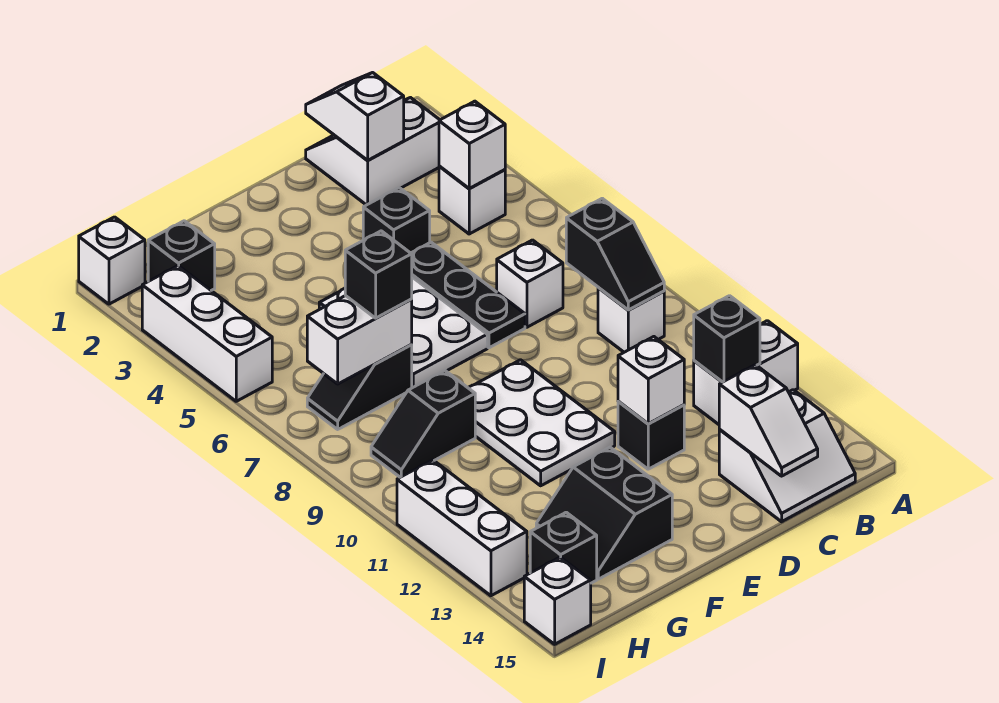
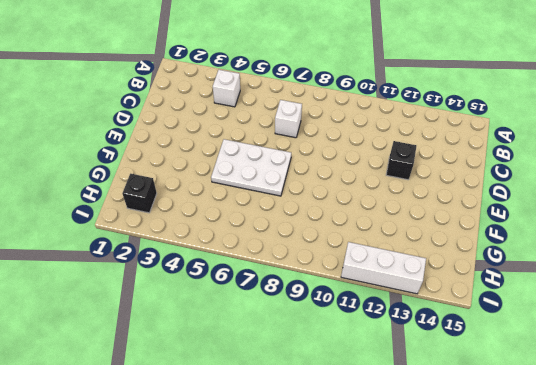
none -> white 1x2 brick [694,321,798,424]
none -> white 2x2 slope [306,98,439,205]
none -> white 1x1 brick [598,287,664,352]

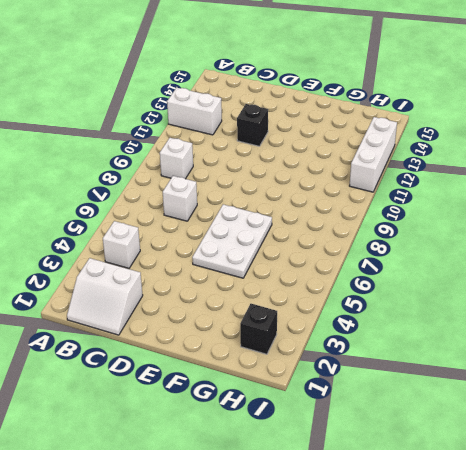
none -> white 2x2 slope [719,390,855,522]
none -> black 1x1 brick [363,188,430,253]
none -> black 1x3 plate [411,242,525,348]

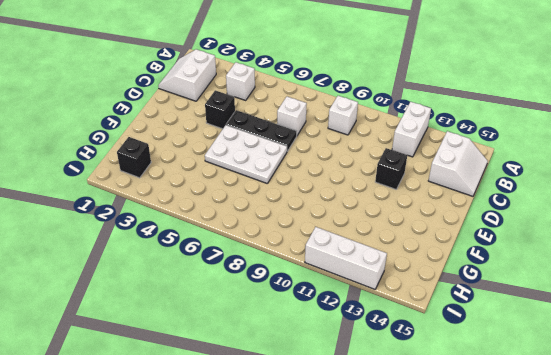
none -> white 2x3 plate [468,360,615,486]
none -> black 2x2 slope [536,447,672,579]
none -> black 1x2 slope [307,345,412,429]

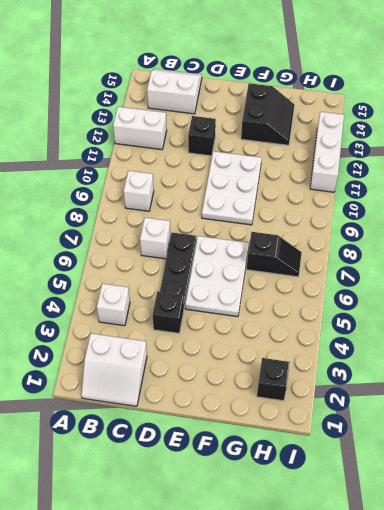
none -> black 1x2 slope [371,371,475,477]
none -> black 1x1 brick [530,512,597,583]
none -> white 1x1 brick [79,217,145,304]

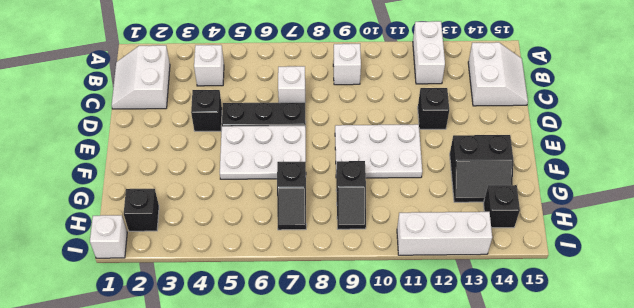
none -> white 1x3 brick [142,266,272,401]
none -> white 1x1 brick [524,557,591,644]
none -> white 1x1 brick [439,101,505,189]

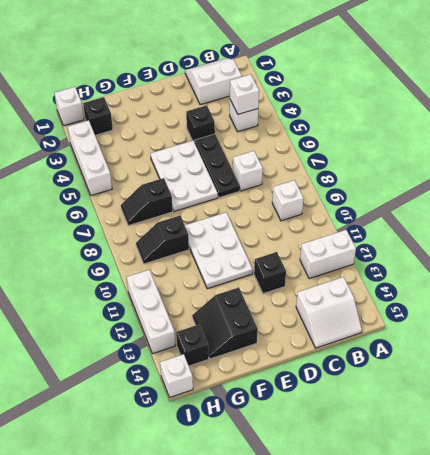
none -> black 1x2 slope [566,198,664,310]
none -> black 1x1 brick [694,296,760,382]
none -> white 1x2 slope [306,73,404,160]

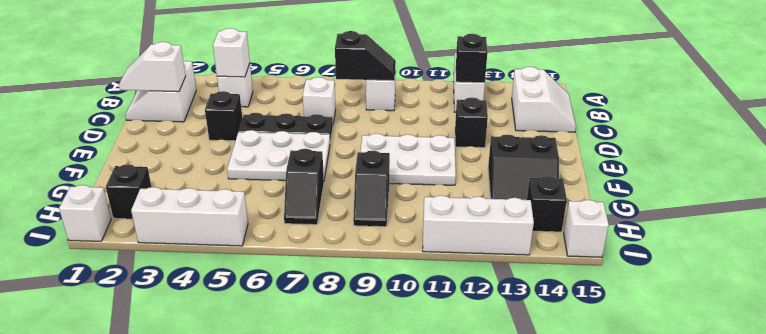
none -> white 1x2 slope [719,365,818,476]
none -> white 1x1 brick [618,337,684,424]
none -> white 1x2 brick [307,296,412,384]

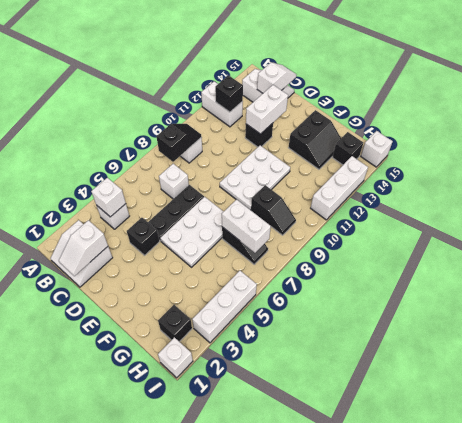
white 1x2 brick [246,85,288,134] -> white 1x1 brick [618,337,684,424]
none -> black 1x1 brick [345,231,412,318]

